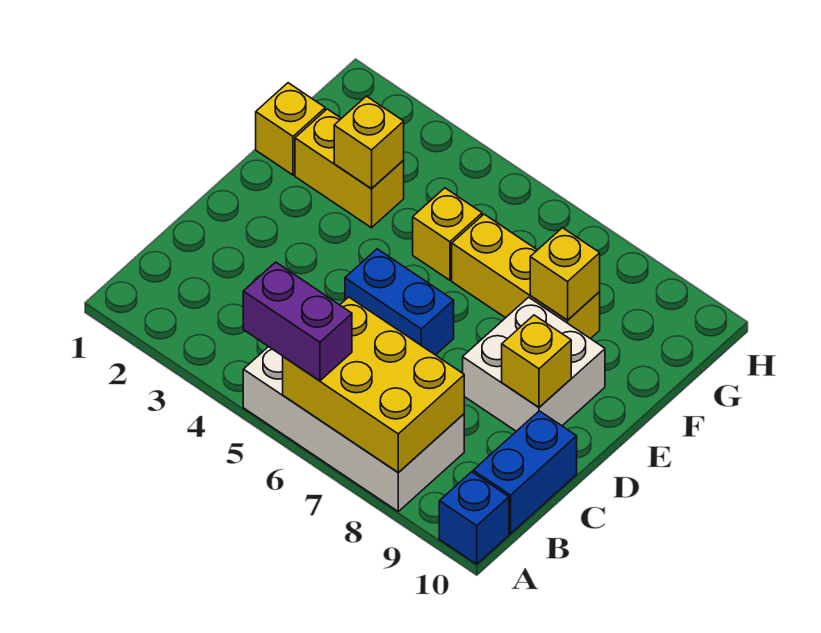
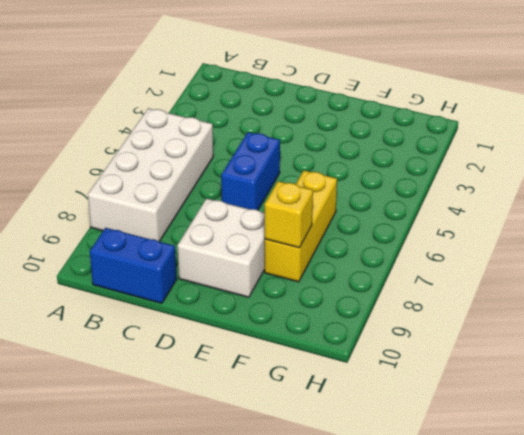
none -> blue 1x1 brick [439,472,509,564]
none -> yellow 1x1 brick [256,83,325,175]
none -> yellow 1x2 brick [295,109,404,228]

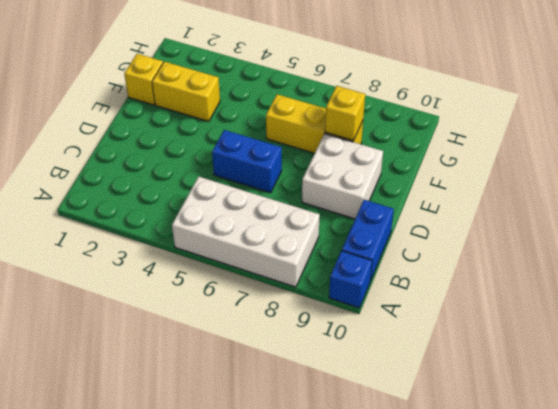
none -> yellow 1x1 brick [413,188,482,280]
none -> yellow 2x3 brick [283,297,464,473]
none -> yellow 1x1 brick [502,315,571,407]

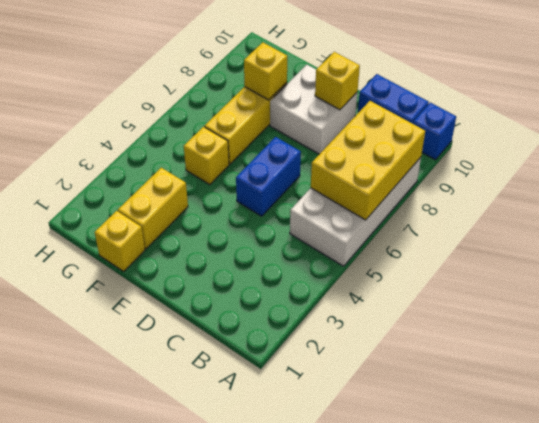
none -> yellow 1x1 brick [334,96,404,189]
none -> purple 1x2 brick [243,262,352,381]

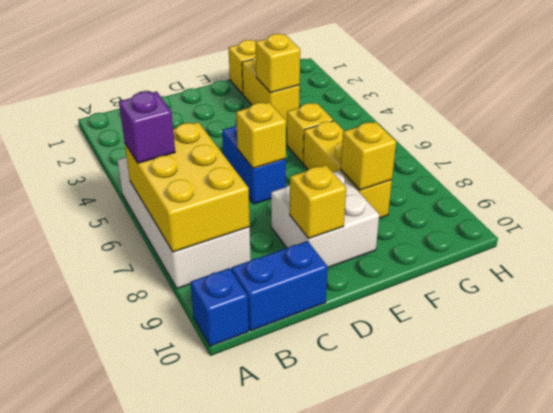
purple 1x1 brick [119,91,175,163] -> purple 1x2 brick [243,262,352,381]
yellow 1x1 brick [236,102,286,168] -> none

